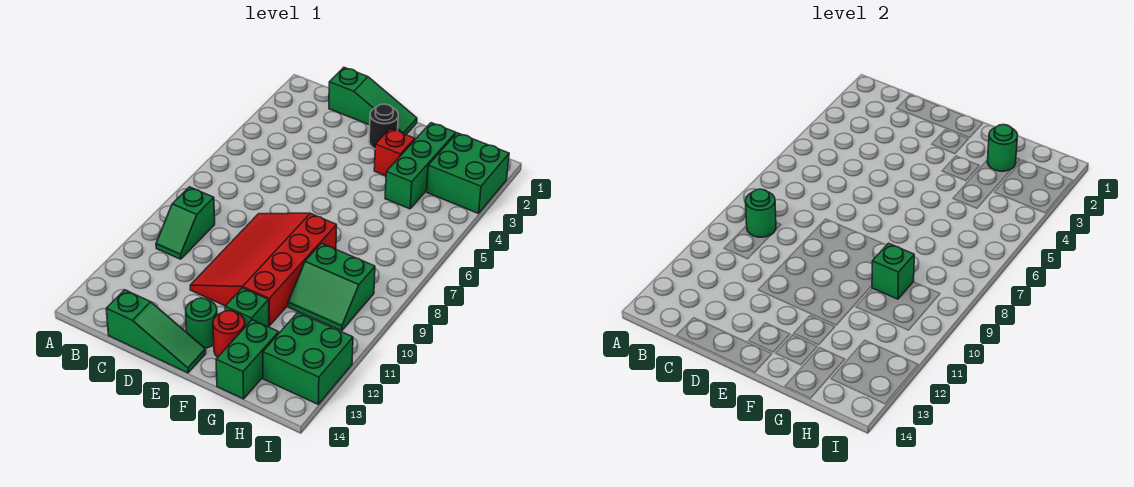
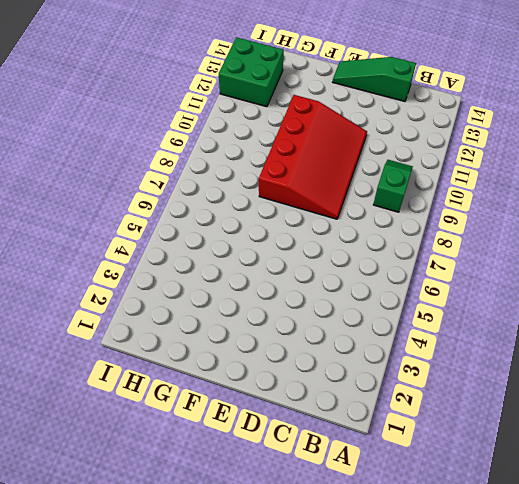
none -> green 1x3 slope [329,68,417,135]
none -> black 1x1 round brick [369,104,398,149]
none -> green 1x1 round brick [186,298,217,348]

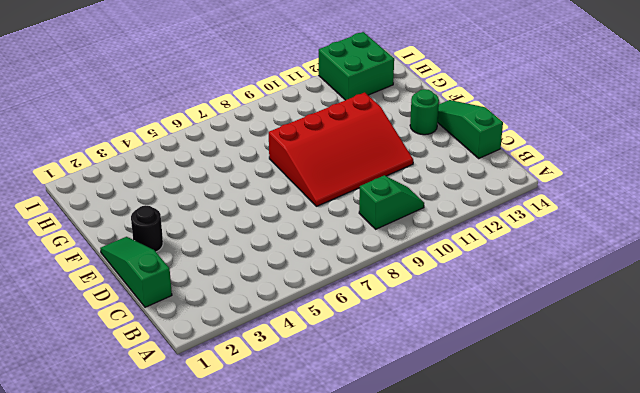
none -> red 1x1 brick [374,129,415,176]
none -> green 1x1 brick [225,288,269,327]
none -> red 1x1 round brick [213,311,245,357]

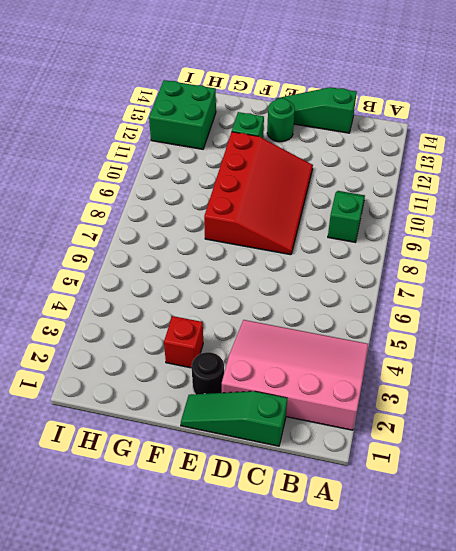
pink 3x4 slope [222,320,368,430] -> none
none -> red 1x1 round brick [213,311,245,357]
none -> green 1x3 brick [385,123,456,209]
none -> green 2x2 slope [288,243,375,331]

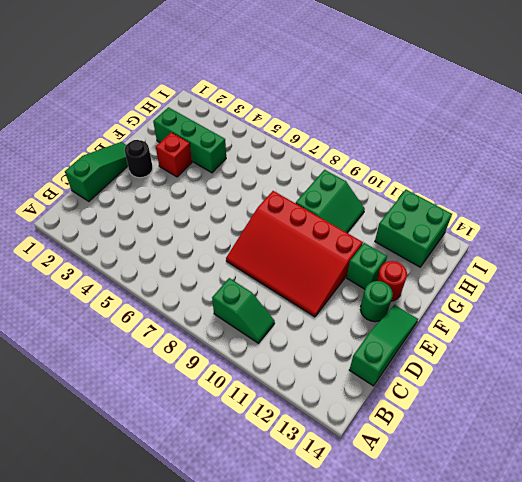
none -> green 1x2 brick [216,320,279,399]
none -> green 2x2 brick [427,133,509,213]
none -> green 1x1 round brick [745,189,776,237]

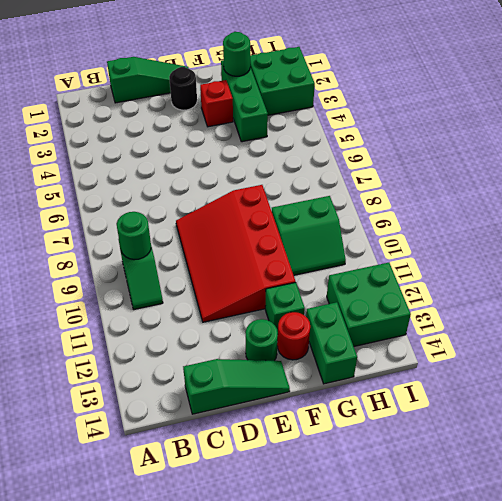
none -> green 1x1 brick [872,243,914,299]

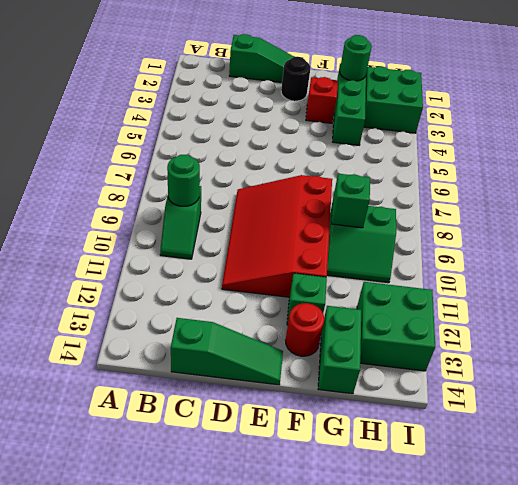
none -> green 1x1 round brick [186,298,217,348]

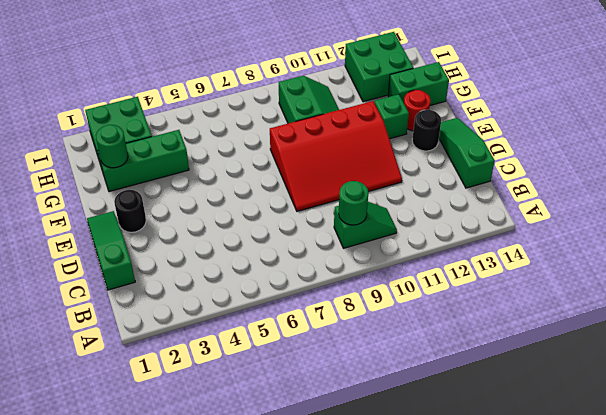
black 1x1 round brick [412,110,441,151] -> green 1x1 round brick [186,298,217,348]
none -> red 1x1 brick [374,129,415,176]
none -> green 1x1 brick [872,243,914,299]

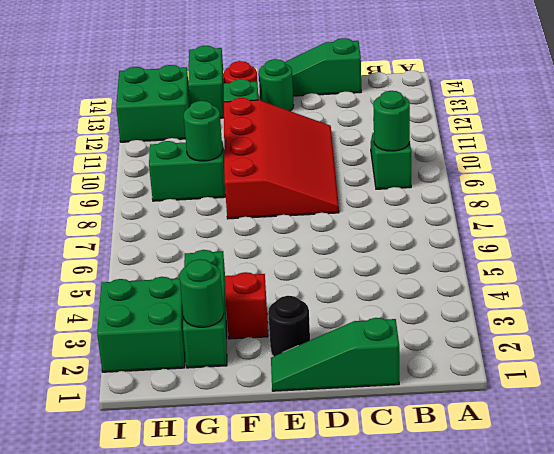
green 1x1 round brick [184,101,222,161] -> green 1x1 brick [872,243,914,299]

